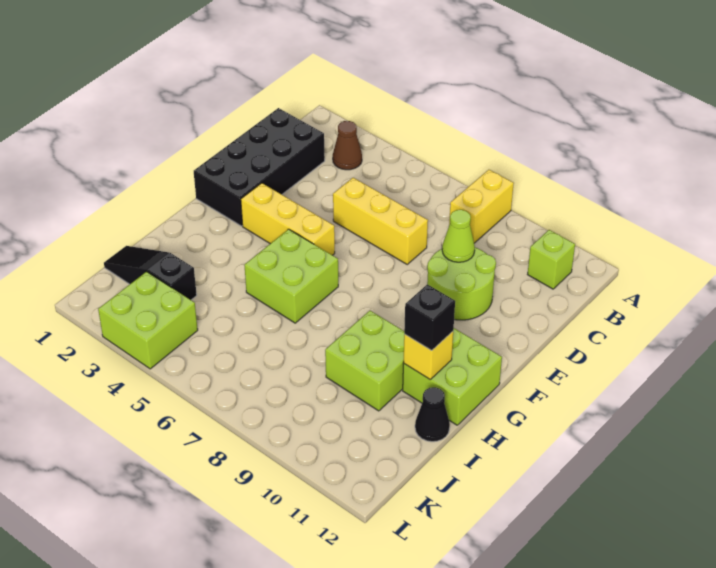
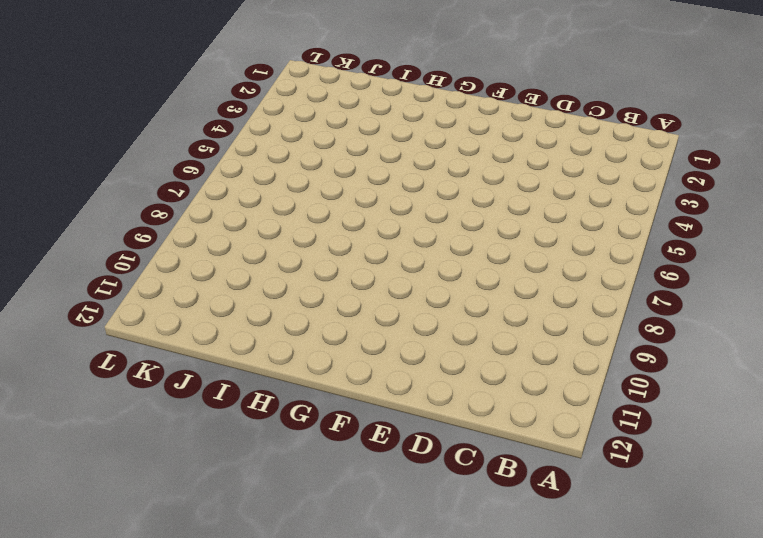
none -> yellow 1x2 brick [449,170,514,243]
none -> brown 1x1 cone [333,121,362,170]
none -> lime 1x1 brick [528,230,575,289]

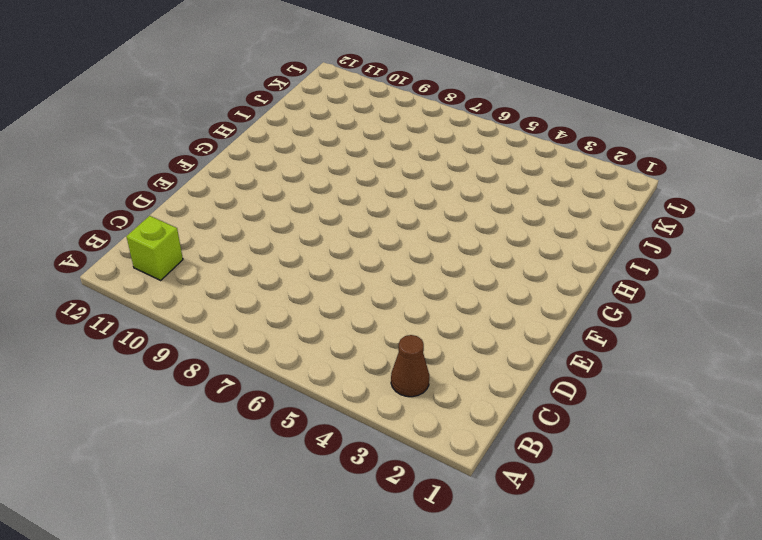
none -> yellow 1x2 brick [449,170,514,243]
none -> black 2x4 brick [194,108,325,226]
none -> yellow 1x3 brick [333,178,428,264]

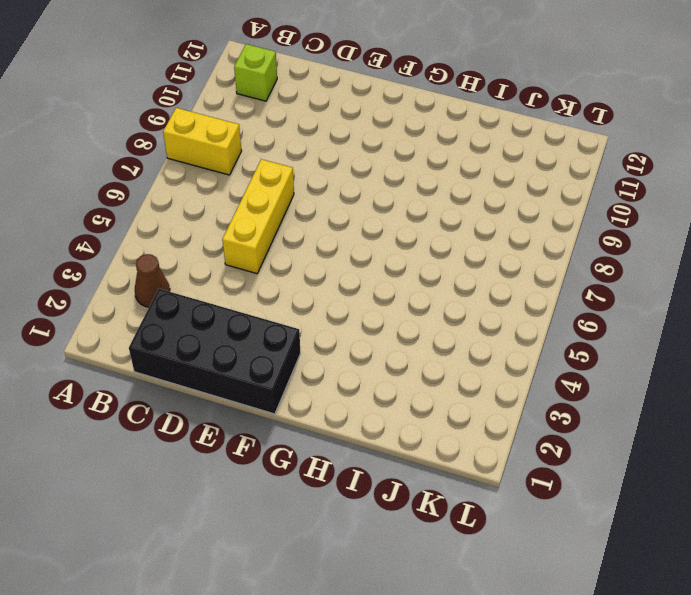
none -> lime 2x2 round brick [427,248,496,320]
none -> yellow 1x3 brick [241,183,335,255]
none -> lime 2x2 brick [244,229,338,323]

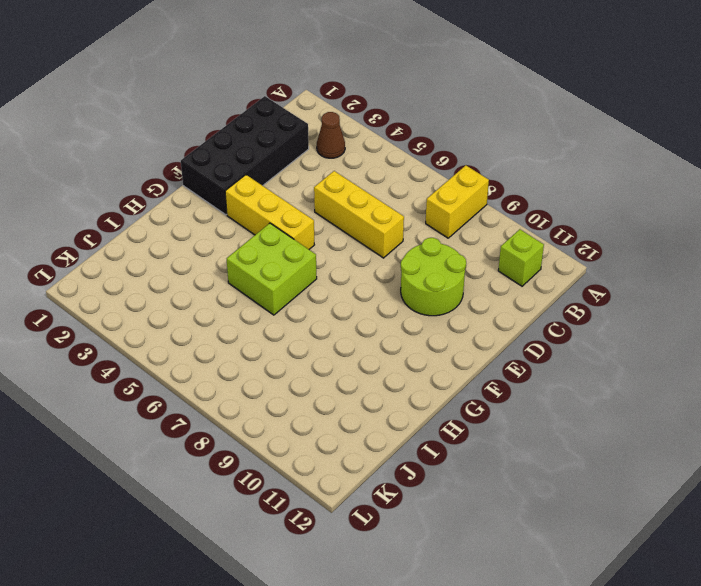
none -> lime 2x2 brick [403,328,502,425]
none -> lime 2x2 brick [325,311,404,411]
none -> black 1x1 cone [415,387,450,442]

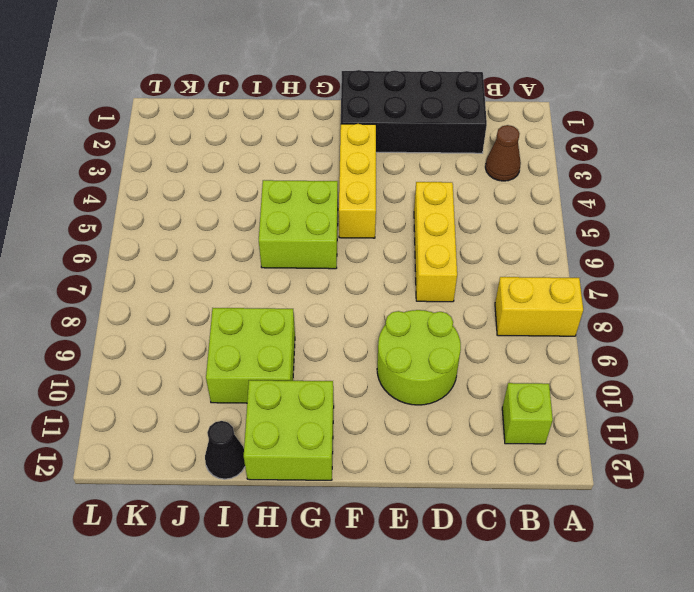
none -> black 1x3 slope [104,246,197,300]
none -> lime 2x2 brick [98,272,198,369]
none -> lime 1x1 cone [442,210,475,262]

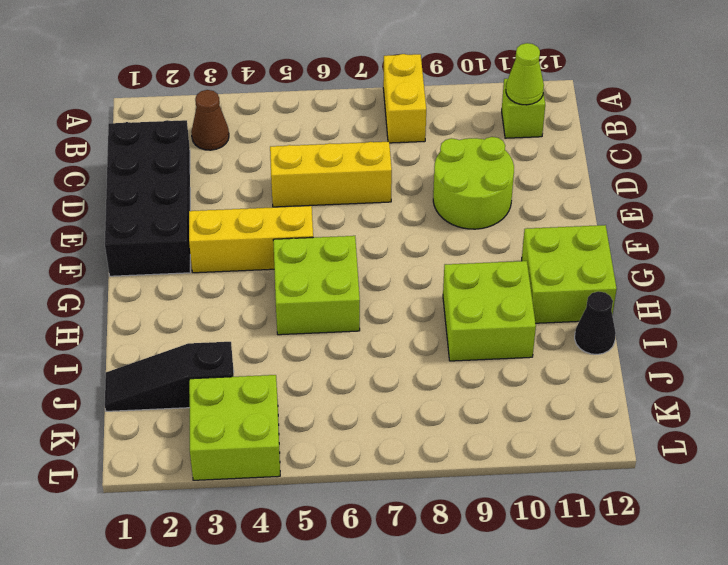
lime 1x1 cone [506,43,544,105] -> lime 1x1 cone moved to [442,210,475,262]
none -> yellow 1x1 brick [403,332,453,379]
none -> black 1x1 brick [404,284,455,351]

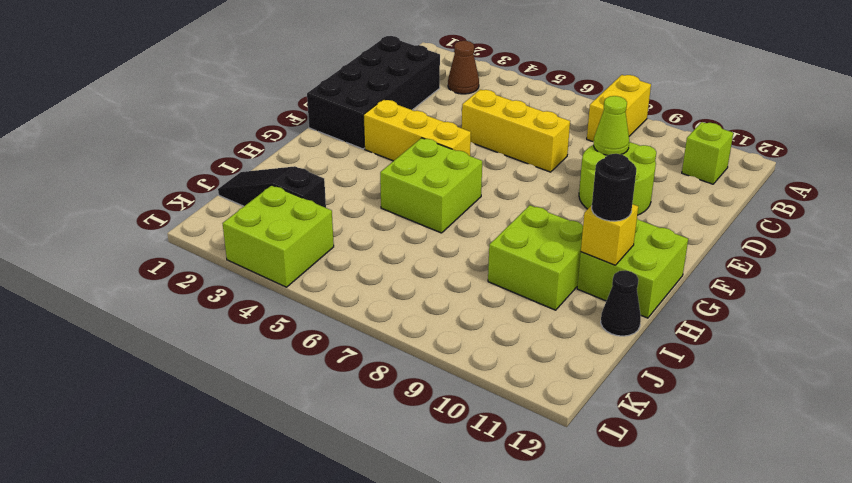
black 1x1 round brick [592,154,636,221] -> black 1x1 brick [404,284,455,351]

